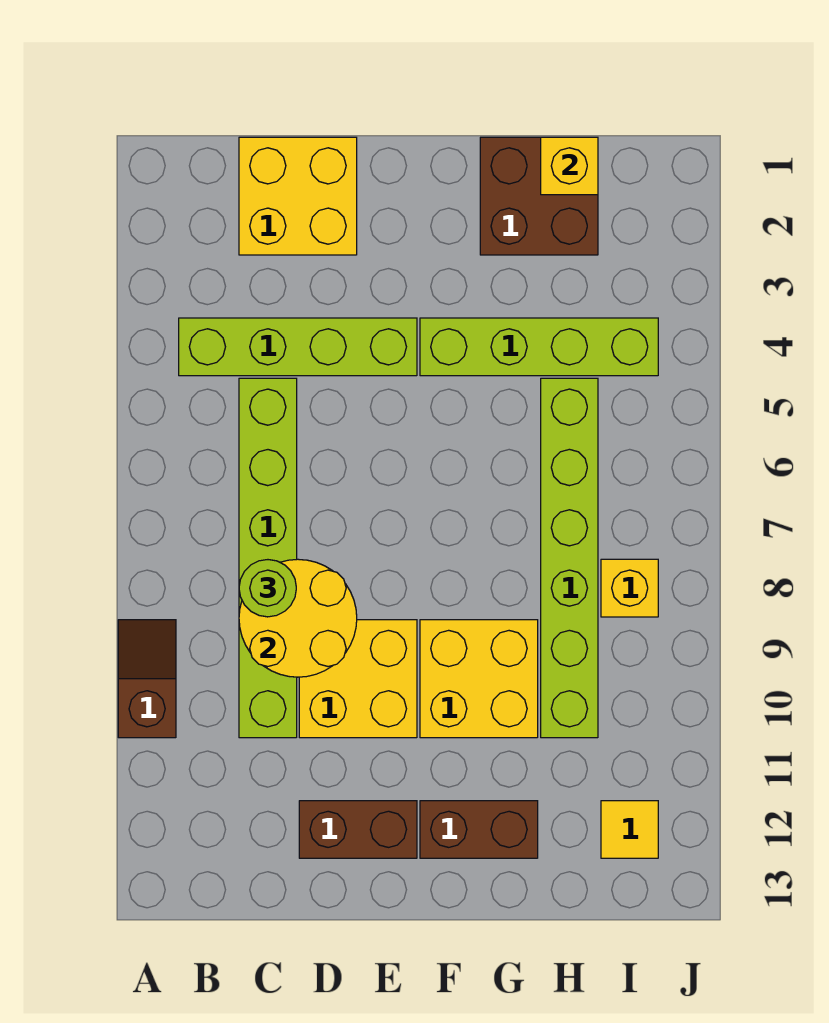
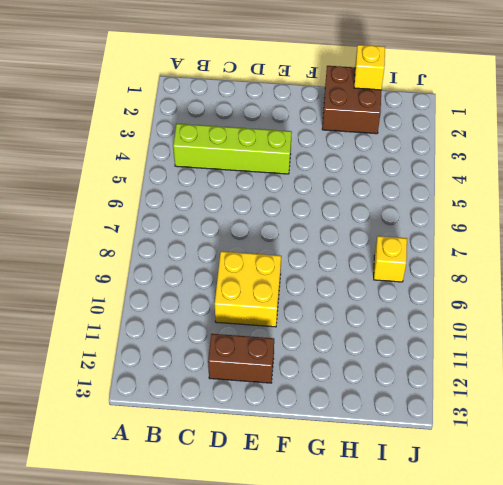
none -> brown 1x2 slope [118,620,176,738]
none -> yellow 2x2 brick [239,137,357,255]
none -> lime 1x6 brick [239,378,297,738]

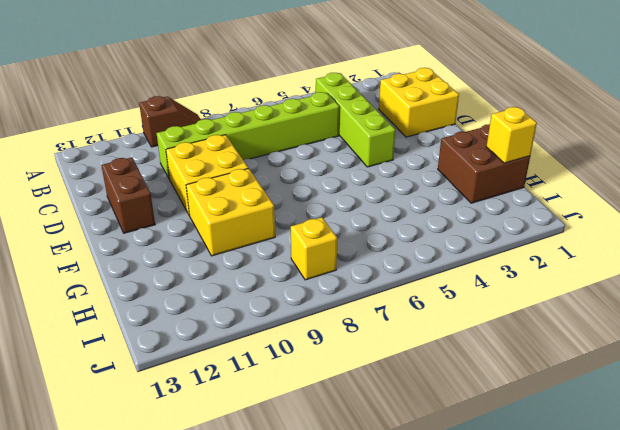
none -> lime 1x4 brick [420,318,658,376]
none -> brown 1x2 brick [420,801,538,858]
none -> lime 1x6 brick [541,378,598,738]

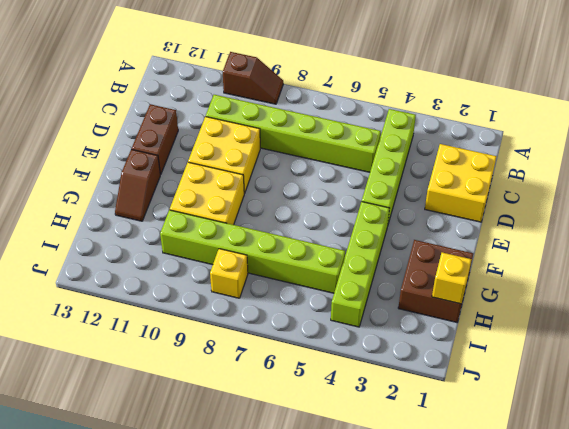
brown 1x2 slope [115,149,160,221] -> brown 1x2 brick [420,801,538,858]
none -> yellow 1x1 tile [601,801,658,858]
none -> yellow 2x2 round brick [239,559,357,677]
none -> lime 1x1 round brick [239,560,296,617]

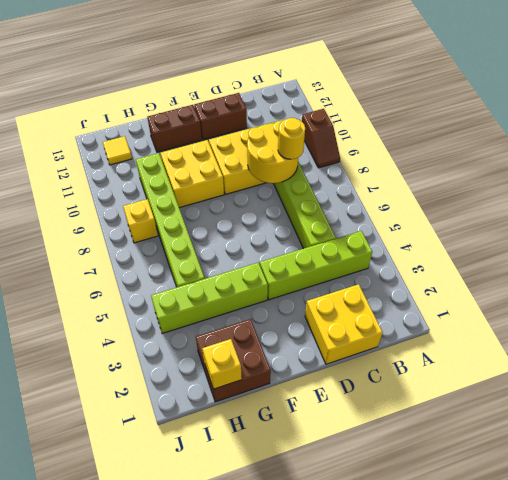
yellow 1x1 round brick [278,118,305,159] -> lime 1x1 round brick [239,560,296,617]

